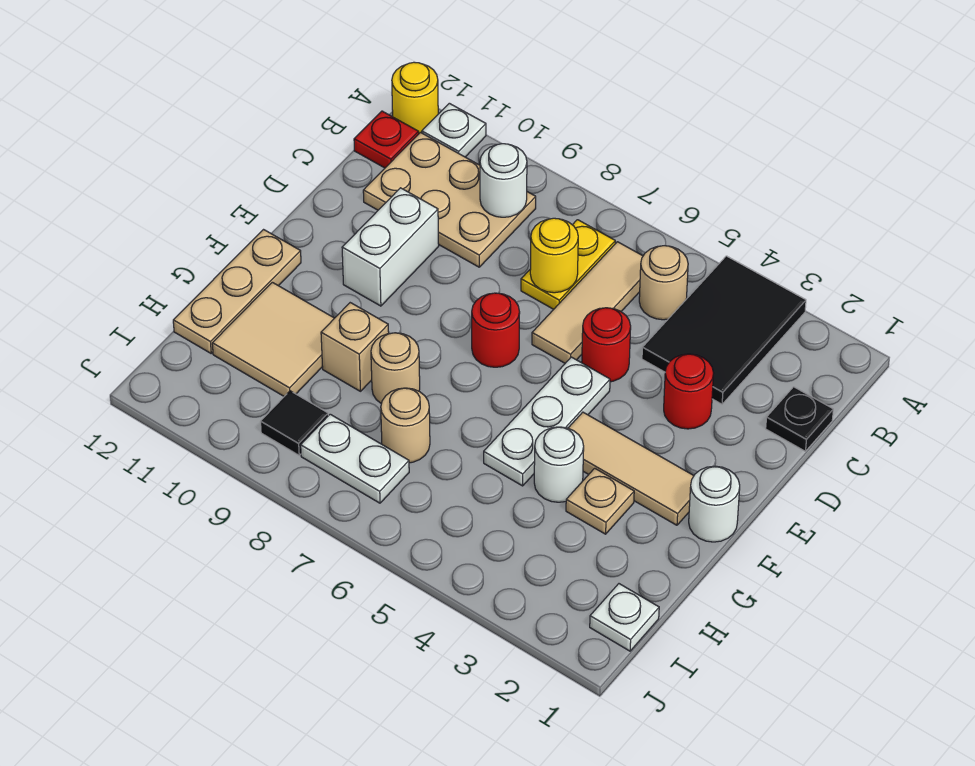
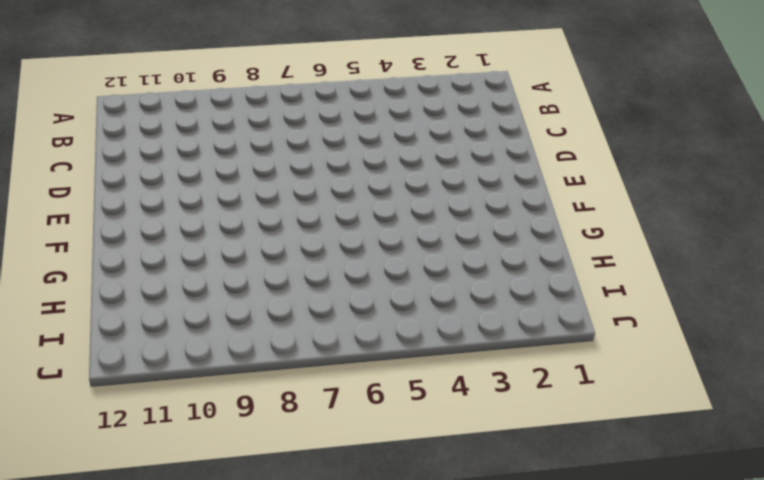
none -> black 2x3 tile [642,256,806,404]
none -> white 1x1 plate [422,103,486,157]
none -> yellow 1x1 round brick [392,62,438,133]

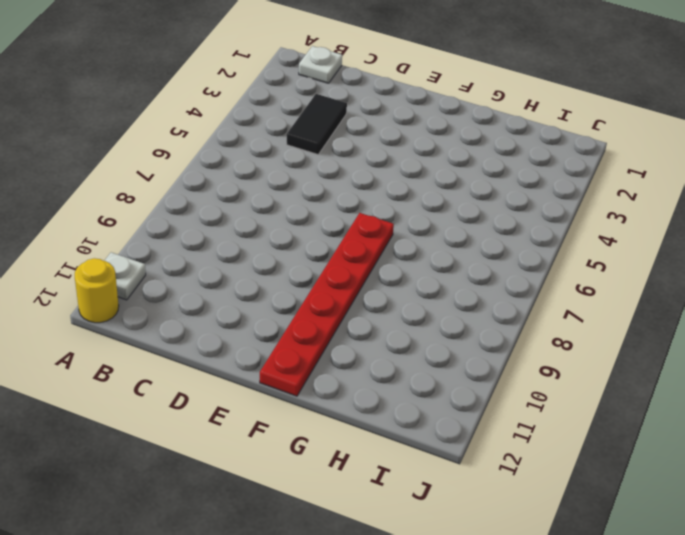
white 1x1 plate [299,46,342,83] -> white 1x1 plate moved to [590,584,659,651]
black 1x2 tile [287,94,347,154] -> black 2x3 tile [642,256,806,404]
red 1x6 plate [260,213,394,396] -> tan 1x3 plate [173,230,301,353]
none -> tan 1x1 round brick [639,246,688,320]
none -> tan 1x3 tile [532,242,643,363]
none -> yellow 1x2 plate [521,220,615,309]

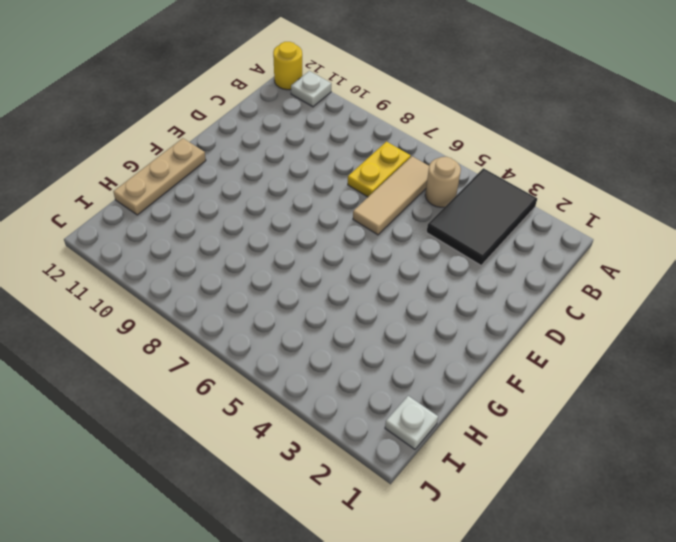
none -> tan 2x3 plate [363,133,536,267]
none -> red 1x1 plate [354,111,419,168]
none -> black 1x1 plate [766,387,833,451]

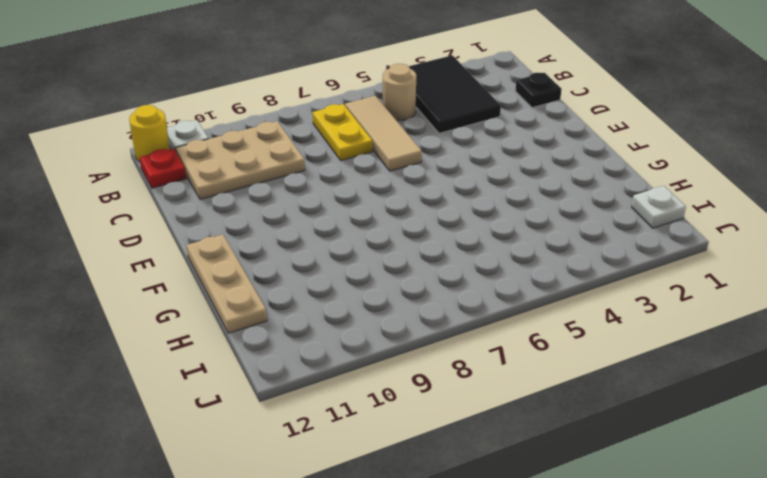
none -> red 1x1 round brick [664,354,713,429]
none -> red 1x1 round brick [582,308,631,382]
none -> white 1x2 brick [342,188,439,306]

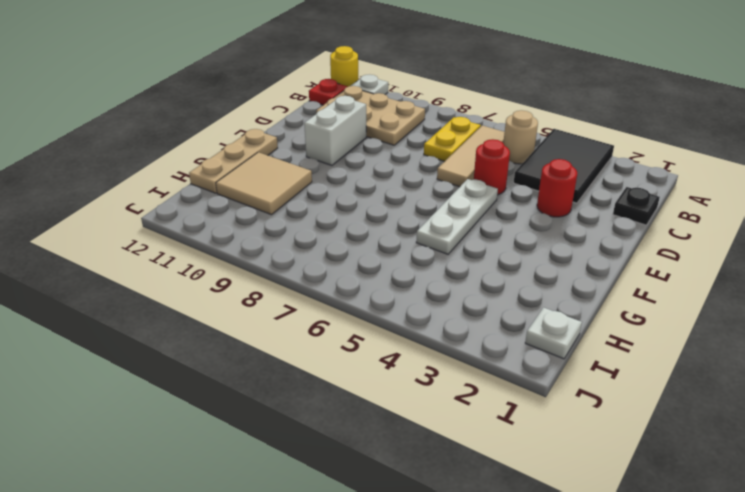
none -> red 1x1 round brick [472,293,520,367]
none -> white 1x1 round brick [689,466,740,542]
none -> tan 1x3 tile [568,412,694,525]

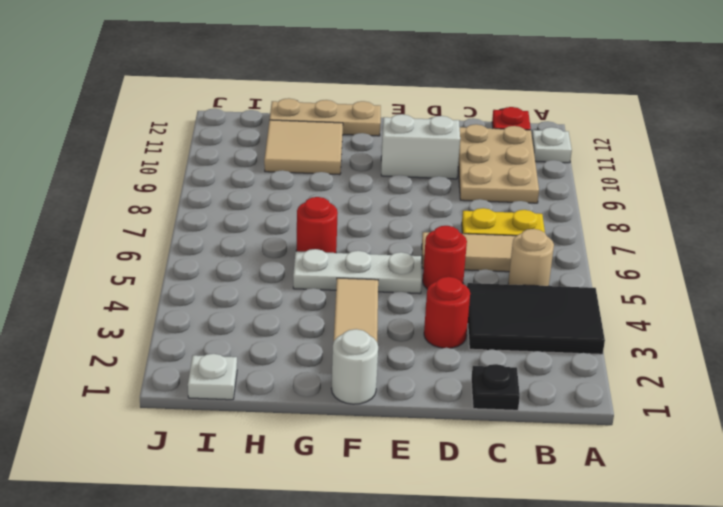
red 1x1 round brick [296,197,338,253] -> red 1x1 round brick moved to [472,293,520,367]
none -> yellow 1x1 round brick [392,62,438,133]
none -> tan 1x1 plate [566,468,634,534]
none -> white 1x1 round brick [534,427,584,502]

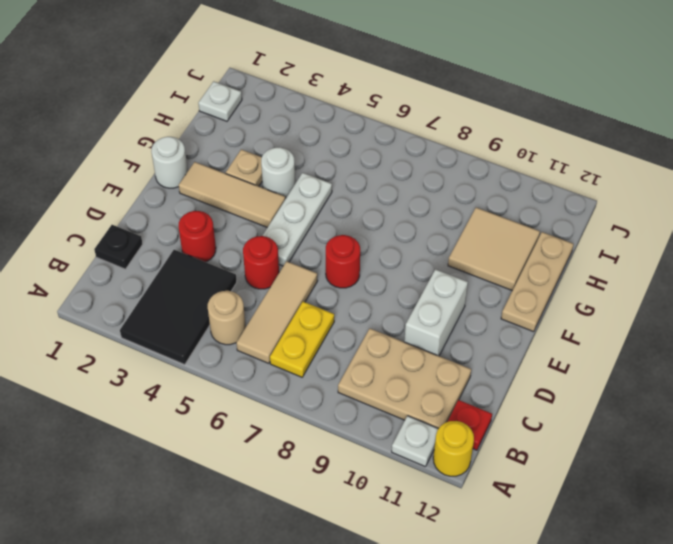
none -> tan 1x1 round brick [371,333,420,404]
none -> tan 1x1 brick [321,303,389,391]
none -> tan 1x1 round brick [381,388,430,463]

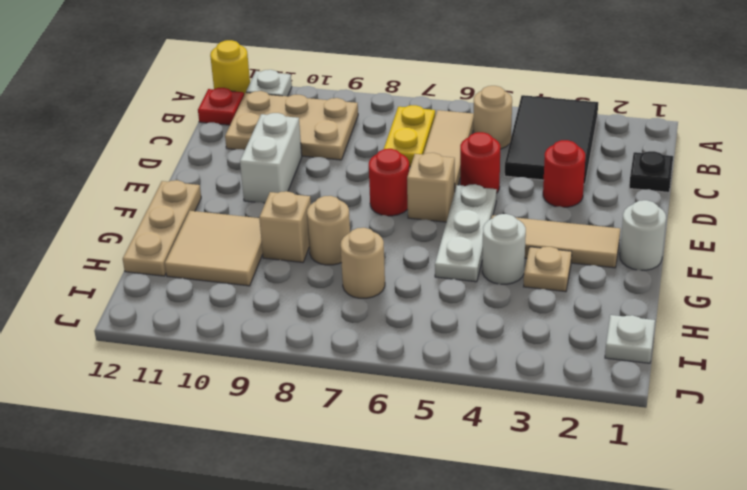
tan 1x1 brick [407,153,455,222] -> none
none -> white 1x2 plate [301,414,409,503]
none -> black 1x1 tile [261,391,328,455]
none -> white 1x1 round brick [480,144,527,217]

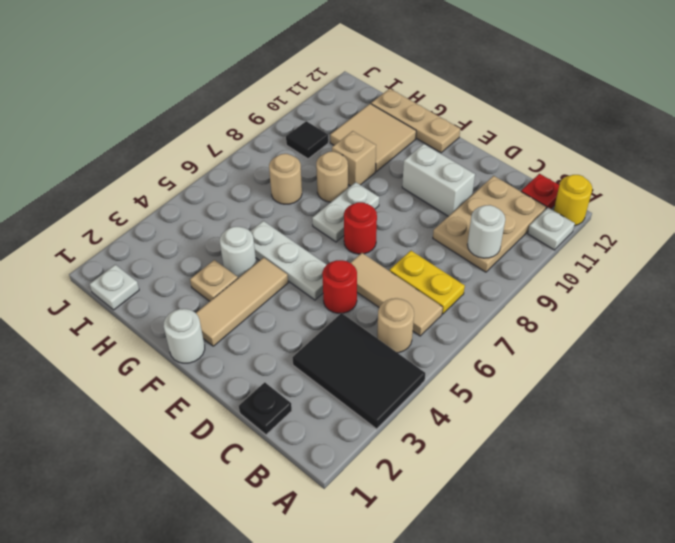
white 1x2 plate [312,182,379,242] -> white 1x2 plate moved to [301,414,409,503]
none -> red 1x1 round brick [664,354,713,429]
none -> yellow 1x1 round brick [530,218,578,293]

